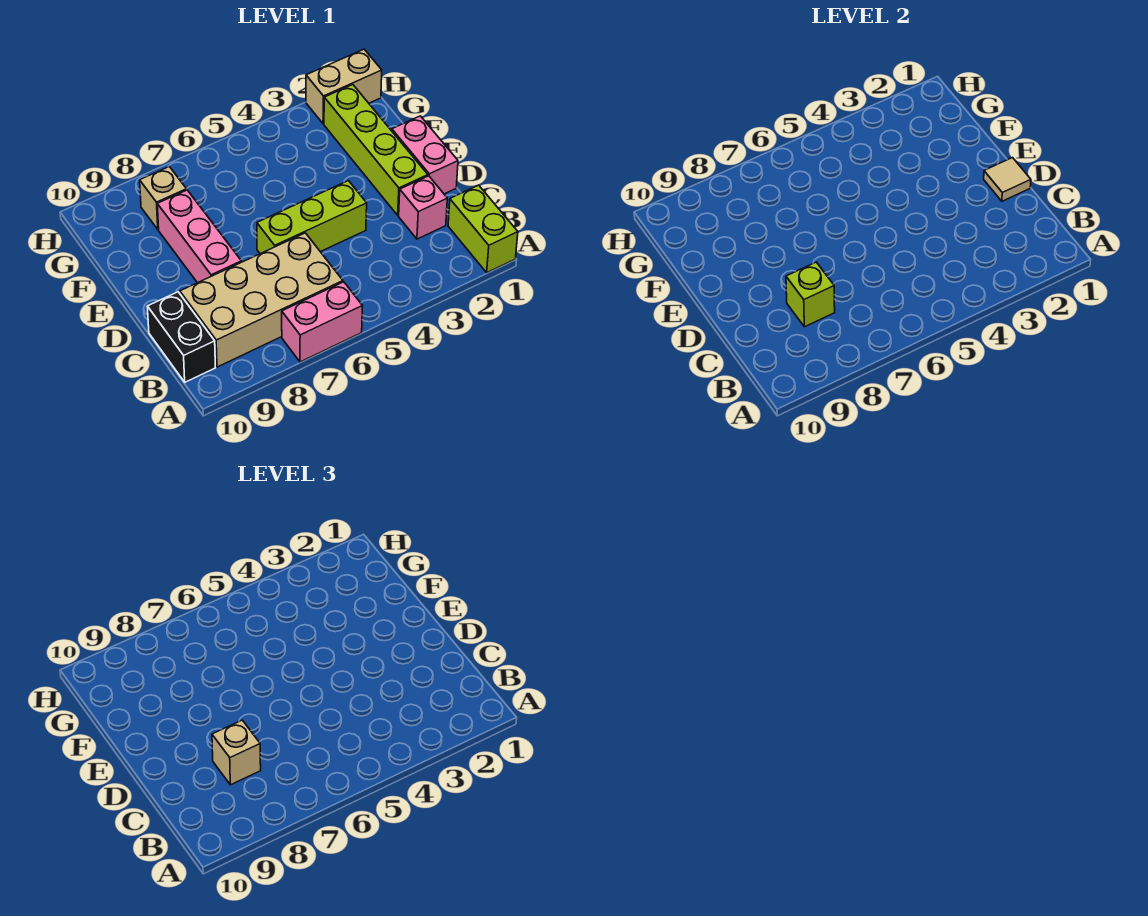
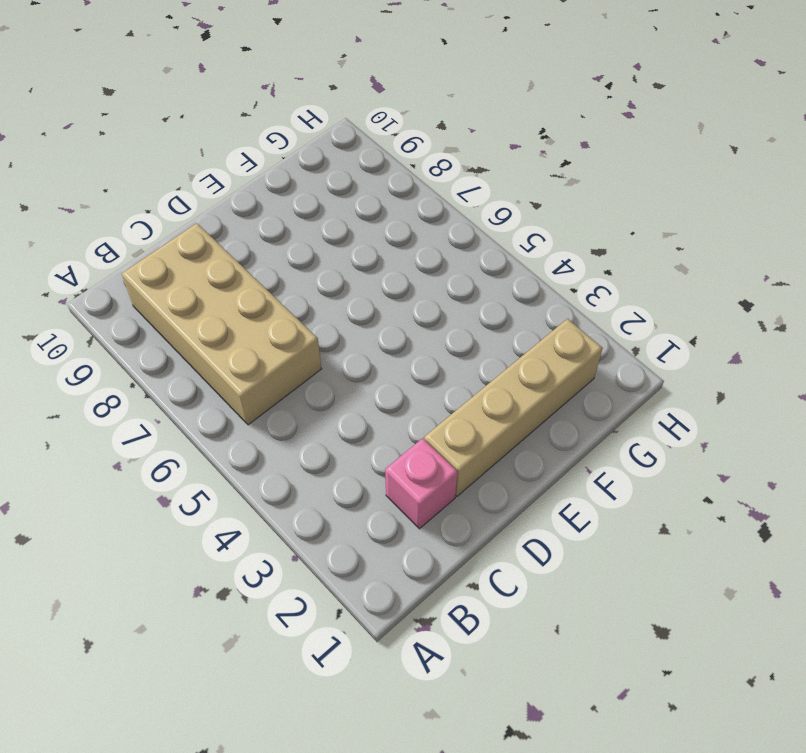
tan 1x4 brick [424,319,603,496] -> lime 1x4 brick [324,85,428,215]
none -> lime 1x2 brick [448,185,518,272]
none -> pink 1x2 brick [282,282,362,362]
none -> black 1x2 brick [147,292,215,382]

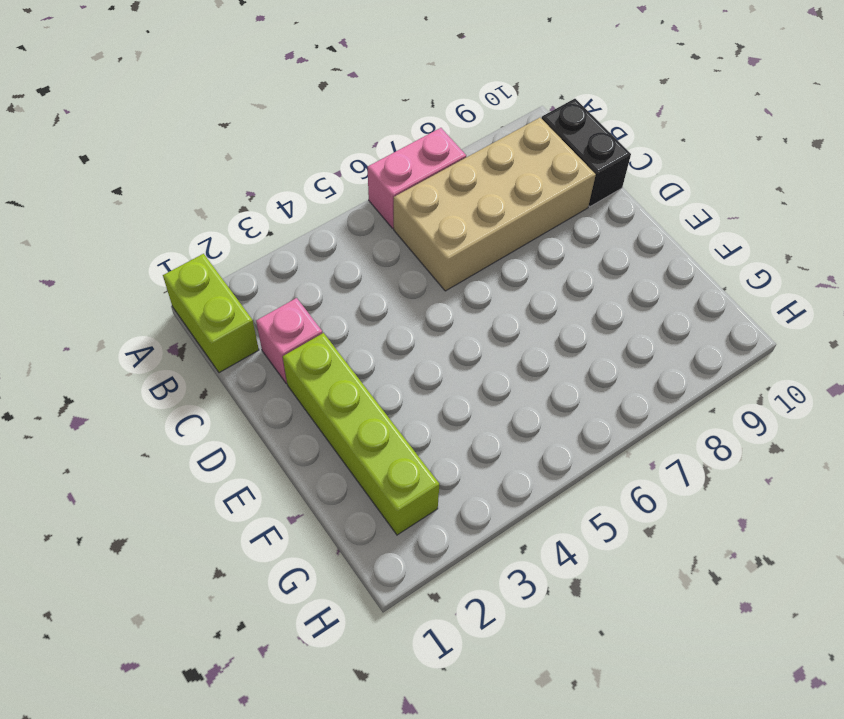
none -> pink 1x2 brick [392,116,458,194]
none -> lime 1x3 brick [257,181,367,254]
none -> pink 1x3 brick [157,190,241,283]

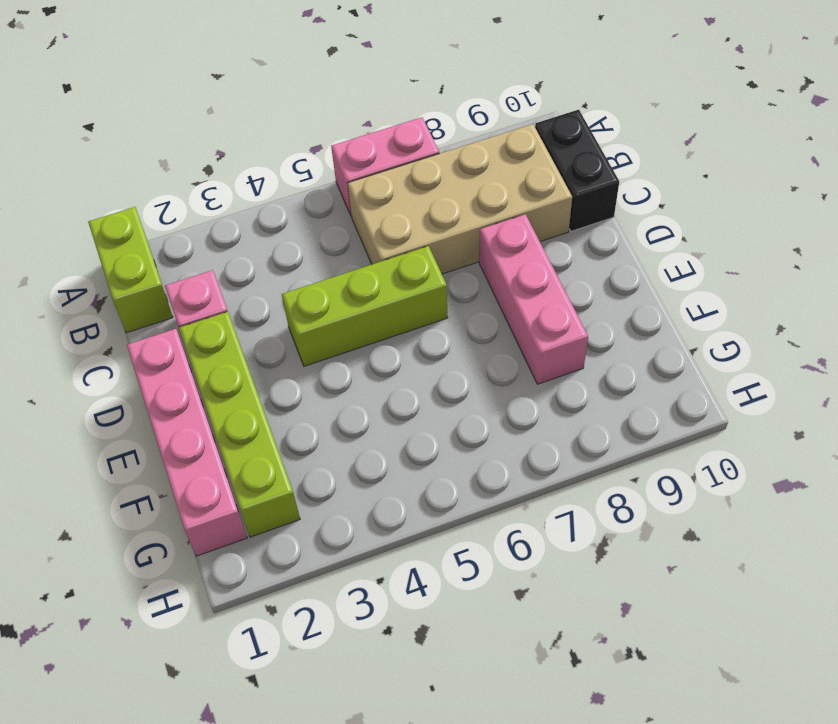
pink 1x4 brick [127,329,247,556] -> pink 1x2 brick [392,116,458,194]
none -> tan 1x1 brick [140,167,187,230]
none -> tan 1x2 brick [306,49,382,124]
none -> lime 1x1 brick [786,262,835,327]

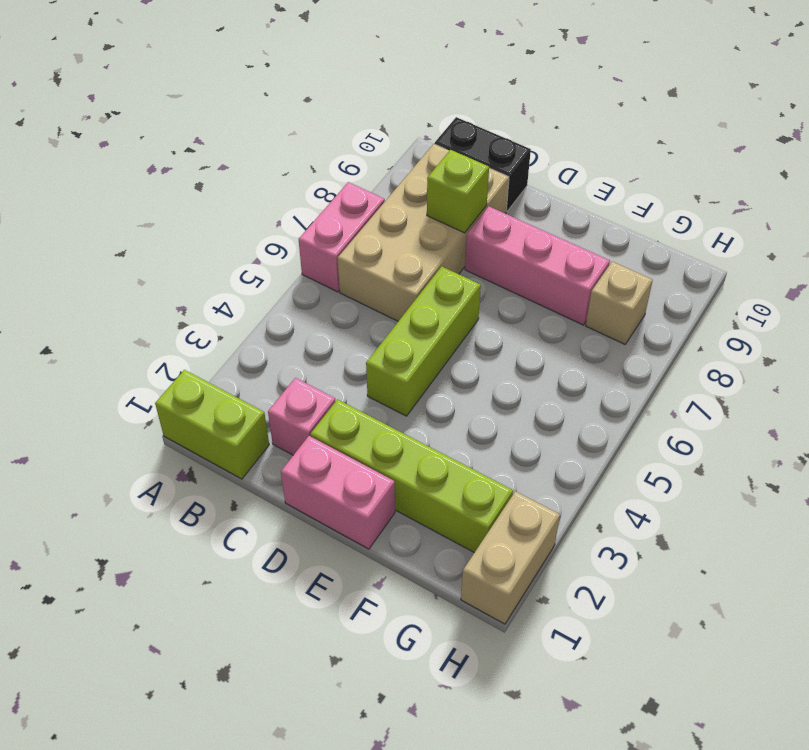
none -> tan 1x1 tile [984,158,1031,201]
none -> tan 1x1 brick [212,720,261,785]

